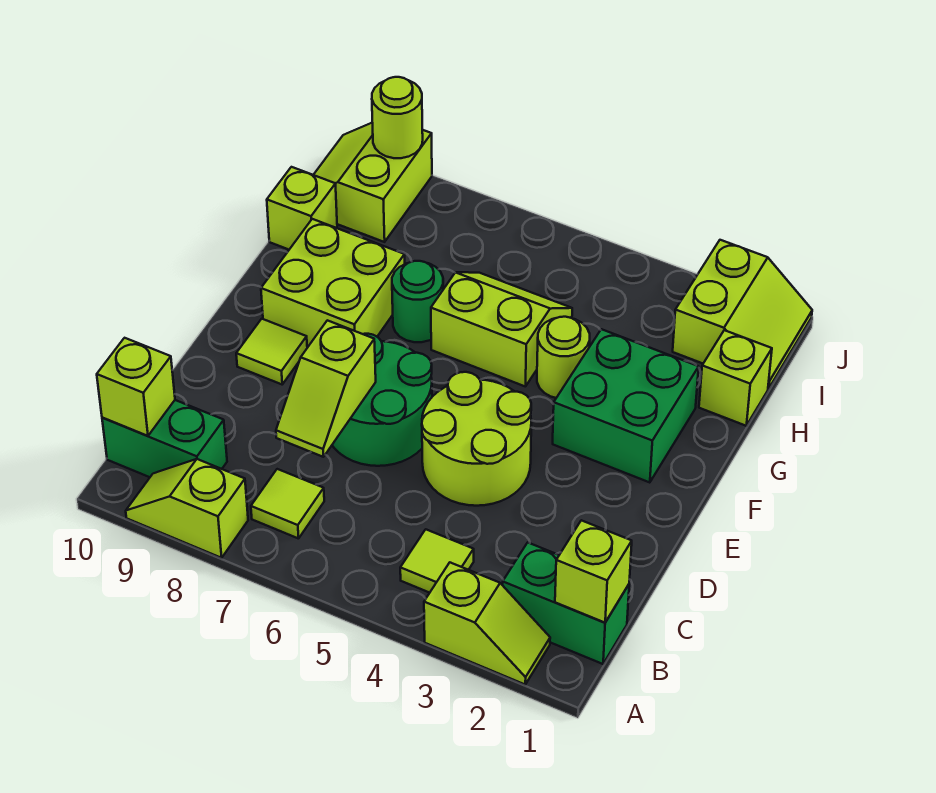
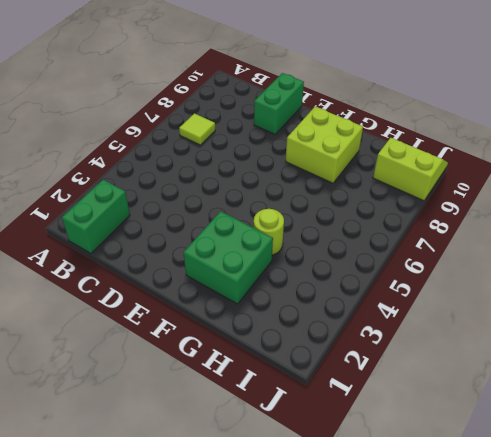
green 1x2 brick [254,73,304,134] -> green 1x2 brick moved to [102,400,227,477]
none -> lime 1x2 slope [424,563,550,684]
none -> lime 1x2 slope [126,459,248,558]
none -> lime 1x1 tile [400,529,474,593]

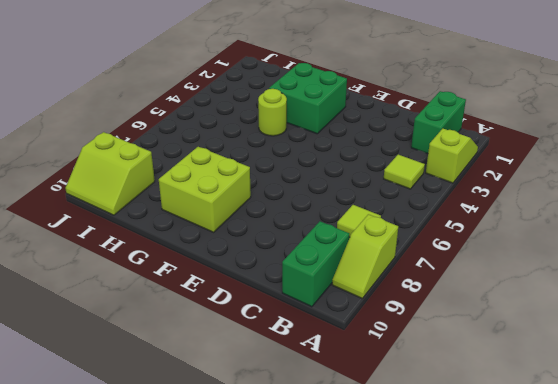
none -> lime 2x2 round brick [422,372,531,506]
none -> green 2x2 round brick [332,334,432,466]
none -> lime 1x1 tile [236,319,307,384]

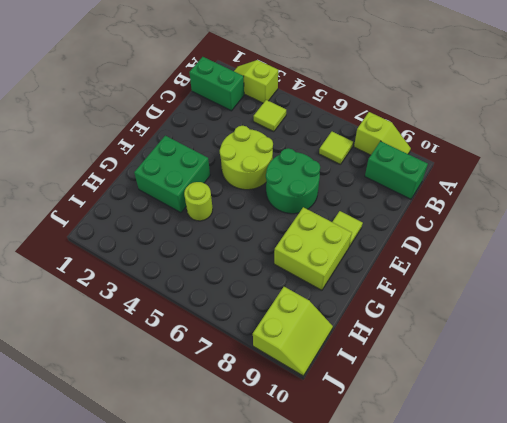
none -> lime 2x2 slope [431,272,572,387]
none -> green 1x1 round brick [392,261,443,342]
none -> lime 1x1 brick [699,330,772,426]

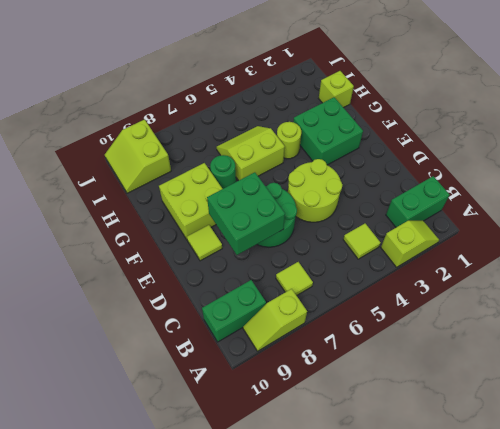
green 2x2 brick [207,172,285,255] -> lime 1x2 slope [276,320,376,457]
none -> lime 1x1 brick [267,167,337,250]
none -> lime 2x2 slope [673,240,812,389]
none -> lime 1x1 brick [555,520,632,623]

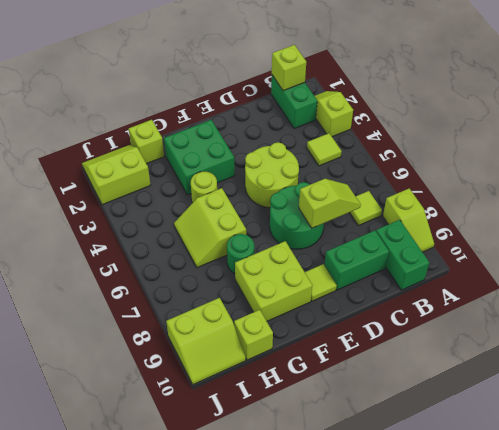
green 1x2 brick [324,231,389,290] -> none
none -> lime 1x1 brick [97,338,175,436]
none -> lime 1x1 round brick [372,77,423,158]

